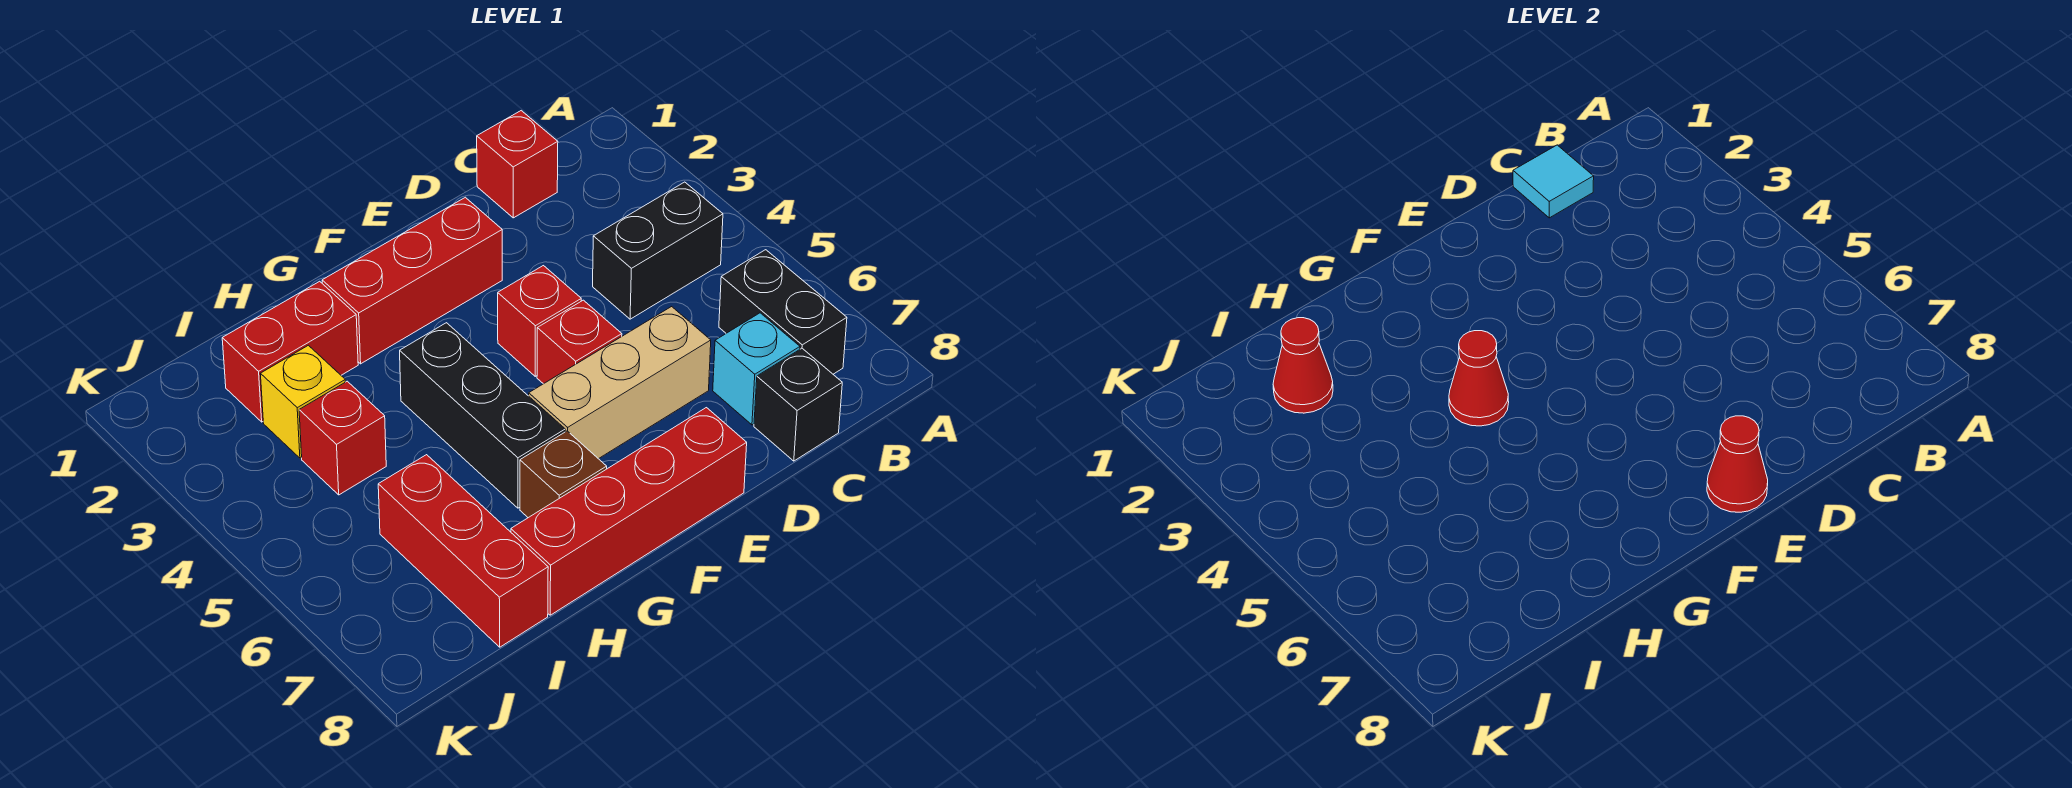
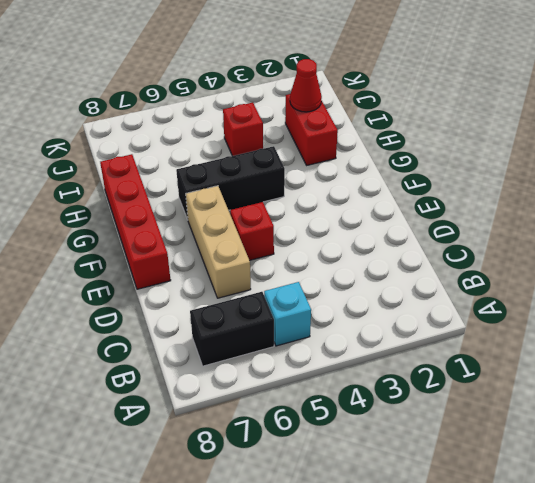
cyan 1x1 brick [264,282,311,346] -> cyan 1x1 brick moved to [713,313,800,425]
none -> black 1x2 brick [593,182,723,319]
none -> red 1x1 brick [477,111,558,218]
none -> black 1x1 brick [754,348,842,461]

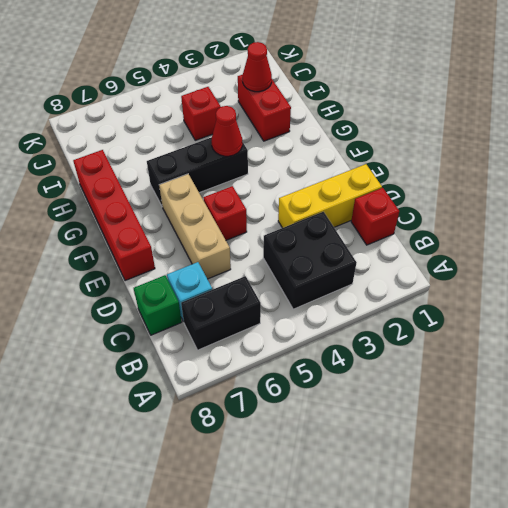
black 2x2 brick [263,212,357,309] -> black 1x2 brick [593,182,723,319]
green 1x1 brick [134,275,182,335] -> black 1x1 brick [754,348,842,461]
yellow 1x3 brick [278,164,382,228] -> none
none -> red 1x3 brick [322,197,502,364]
none -> red 1x1 brick [498,266,581,376]
none -> brown 1x1 brick [520,431,607,518]

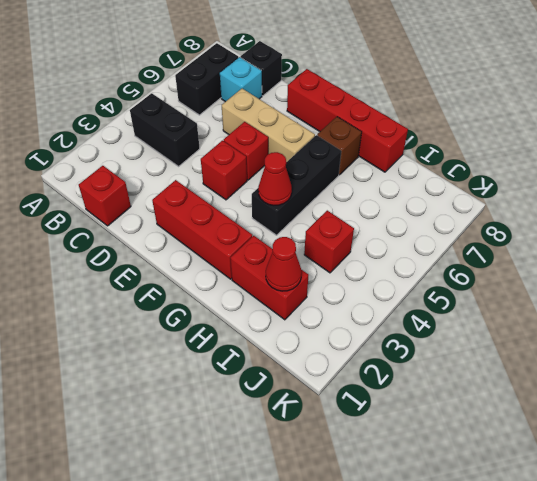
none -> yellow 1x1 brick [261,345,345,458]
none -> red 1x3 brick [378,455,548,647]
none -> cyan 1x1 tile [1513,145,1594,218]

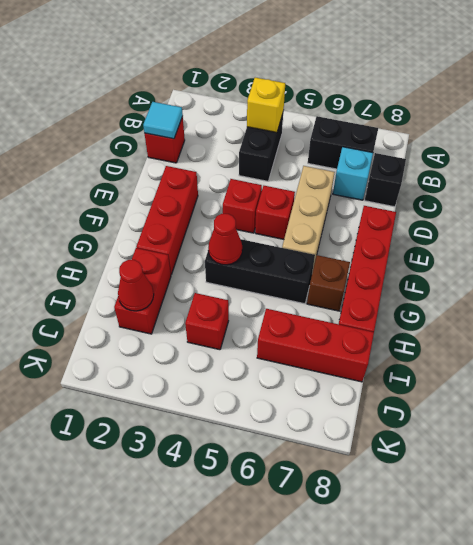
yellow 1x1 brick [247,78,285,133] -> yellow 1x1 brick moved to [261,345,345,458]
none -> red 1x1 cone [1707,416,1768,512]

